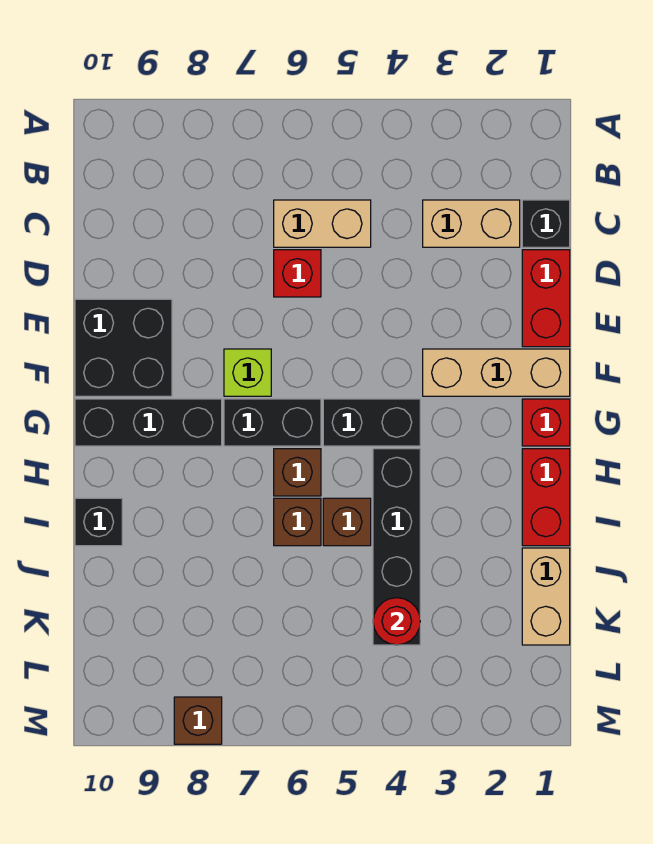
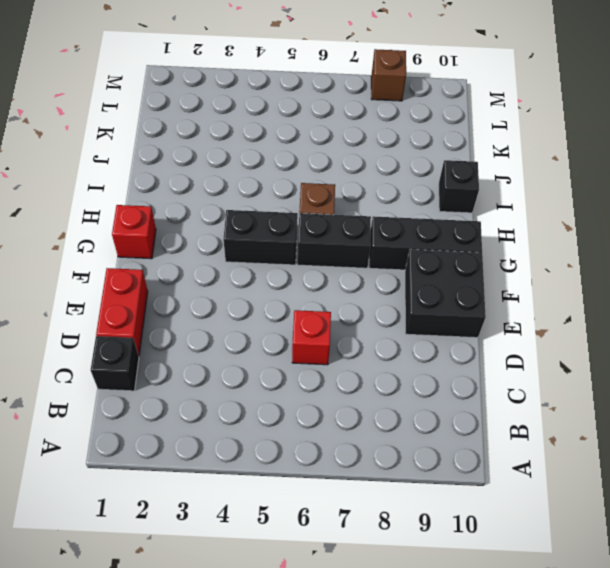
none -> tan 1x2 brick [423,200,520,247]
none -> tan 1x2 brick [274,200,371,247]
none -> tan 1x3 brick [423,349,570,396]

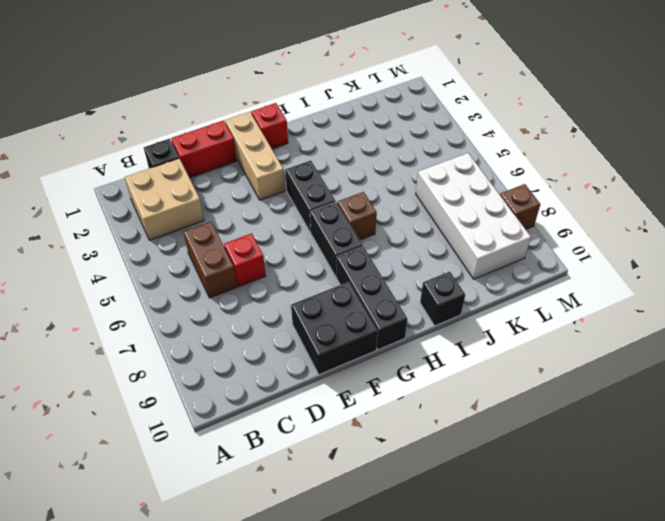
tan 2x2 brick [125,158,204,240] -> tan 1x2 brick [423,200,520,247]
brown 1x2 brick [184,222,237,298] -> tan 1x2 brick [274,200,371,247]
white 2x4 brick [416,153,531,279] -> none
none -> lime 1x1 brick [224,349,271,396]
none -> red 1x2 brick [522,449,570,546]
none -> black 1x4 brick [373,449,420,645]

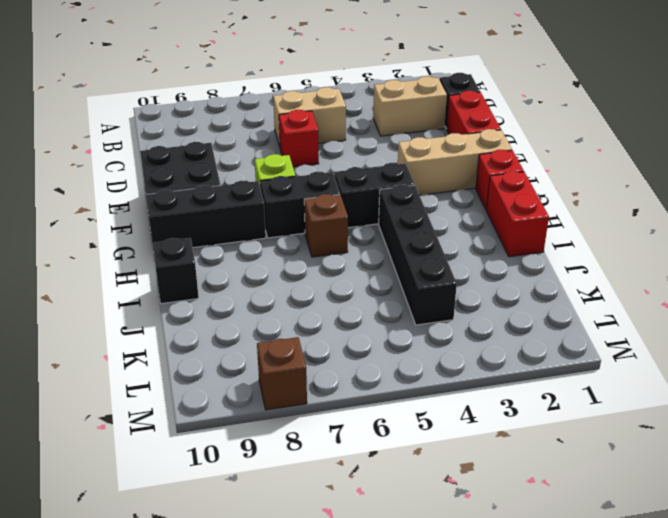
none -> brown 1x1 brick [323,498,371,546]
none -> brown 1x1 brick [274,498,321,546]
none -> tan 1x2 brick [522,548,570,645]

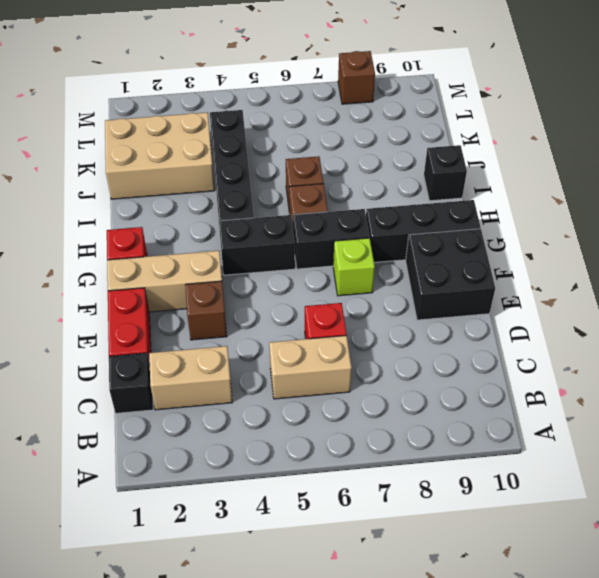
brown 1x1 brick [185,281,227,340] -> brown 1x1 brick moved to [323,498,371,546]
tan 2x3 brick [105,112,215,199] -> tan 1x2 brick [522,548,570,645]
none -> red 1x2 brick [522,449,570,546]
none -> red 1x1 round brick [373,598,420,645]

